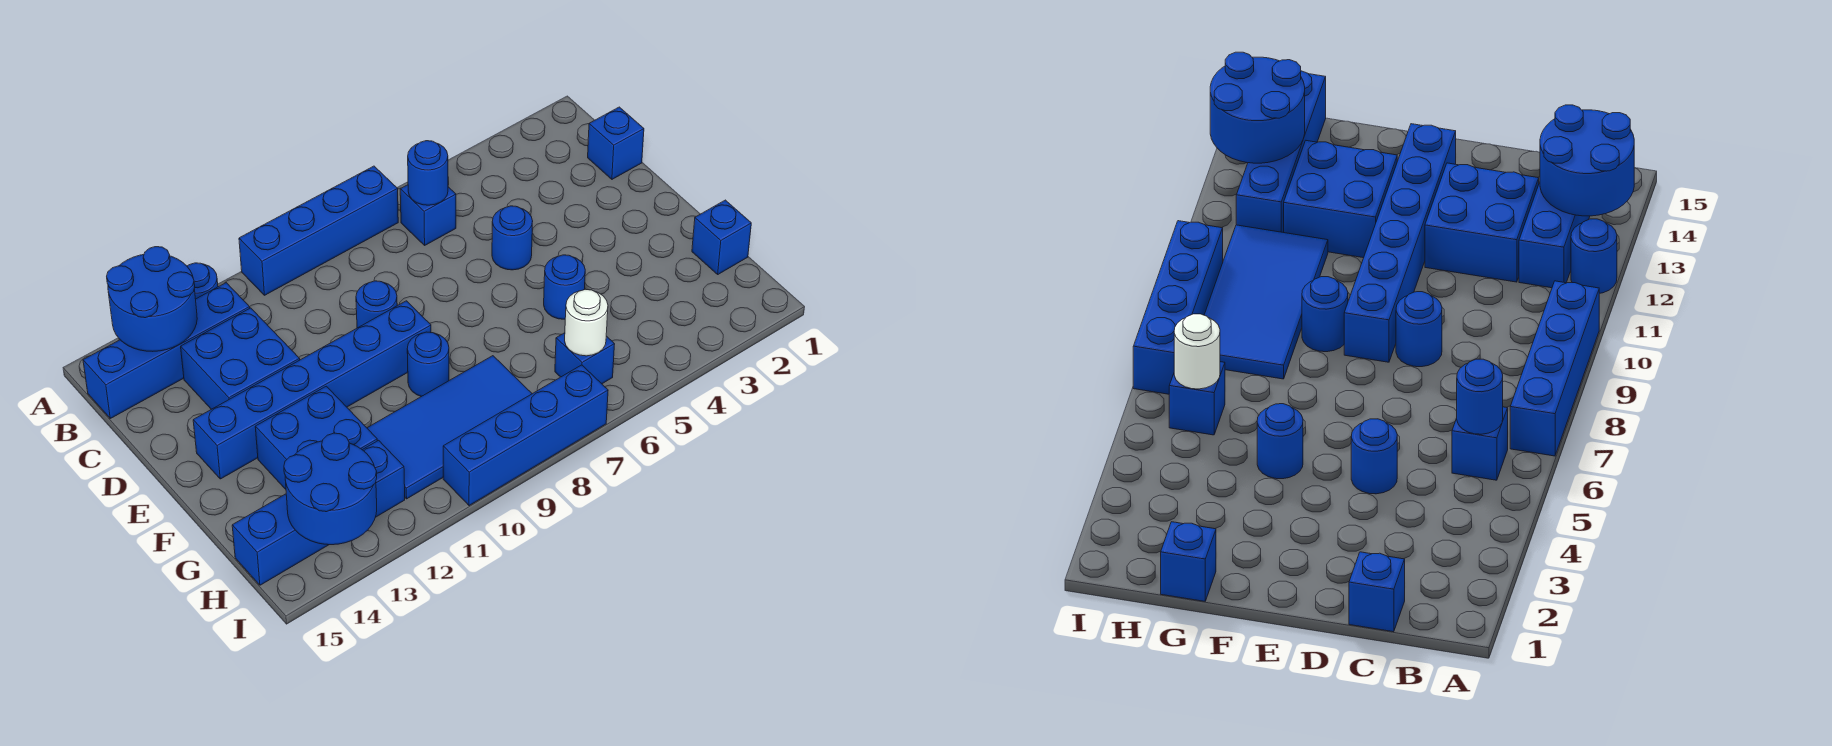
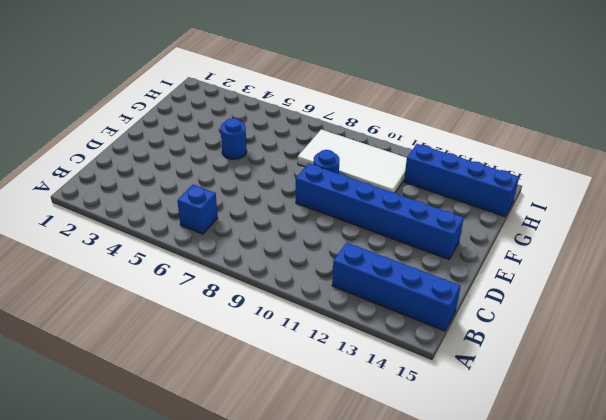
white 2x4 tile [298,129,407,192] -> blue 2x4 tile [367,356,532,499]
none -> blue 1x4 brick [239,166,398,295]
none -> blue 1x1 round brick [187,263,218,299]
none -> blue 1x1 brick [588,107,644,179]

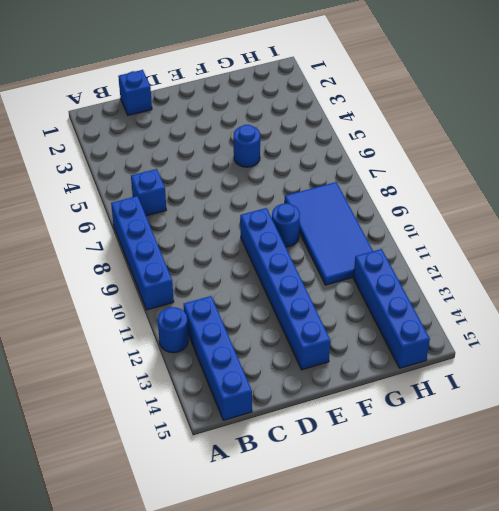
none -> blue 2x2 brick [181,308,300,409]
none -> blue 1x1 round brick [492,206,533,270]
none -> blue 1x1 round brick [356,281,397,328]

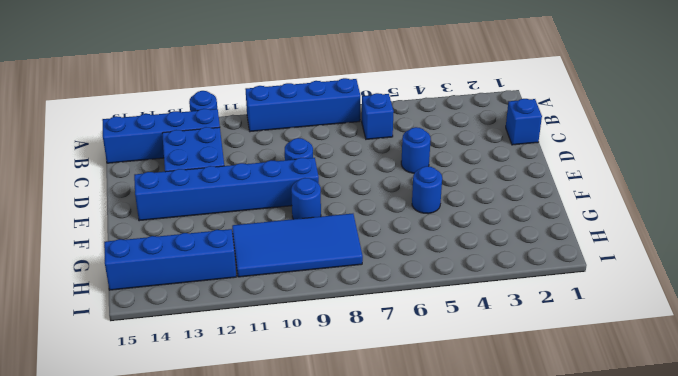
none -> blue 2x2 brick [255,386,377,489]
none -> blue 1x1 brick [692,200,751,274]
none -> blue 1x1 brick [555,333,615,384]

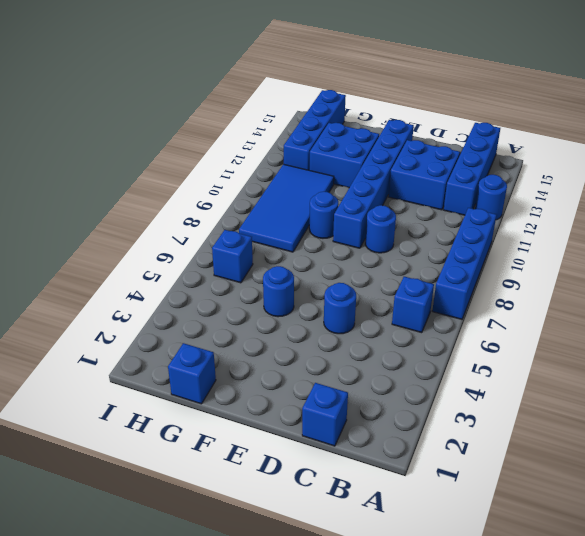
none -> blue 1x4 brick [443,365,608,506]
none -> blue 2x2 round brick [107,247,197,351]
none -> blue 1x1 round brick [408,141,448,205]

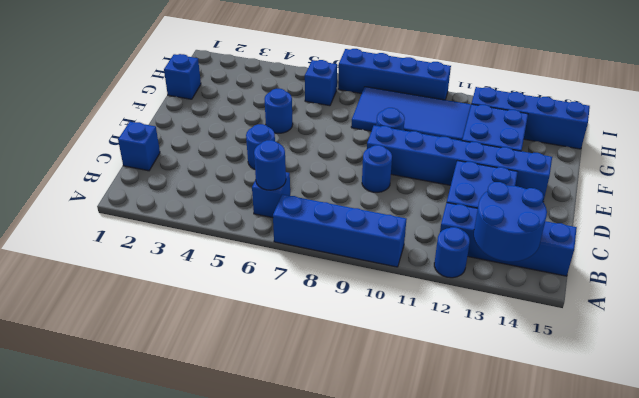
none -> white 1x1 round brick [565,289,608,356]
none -> blue 2x2 round brick [284,433,377,545]

